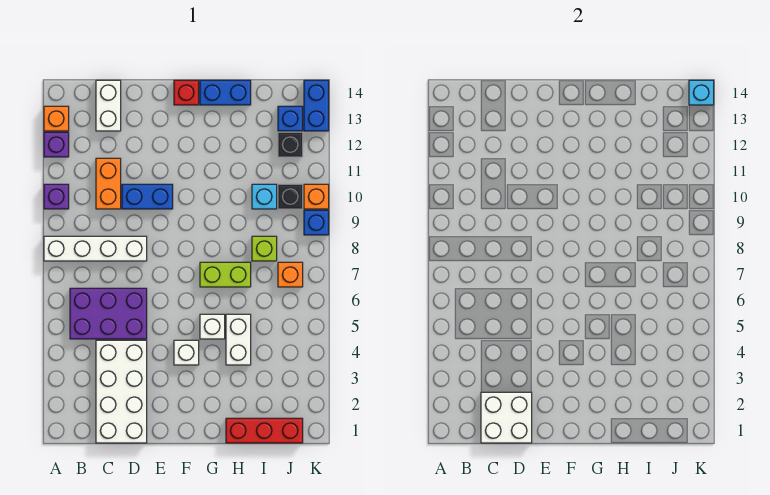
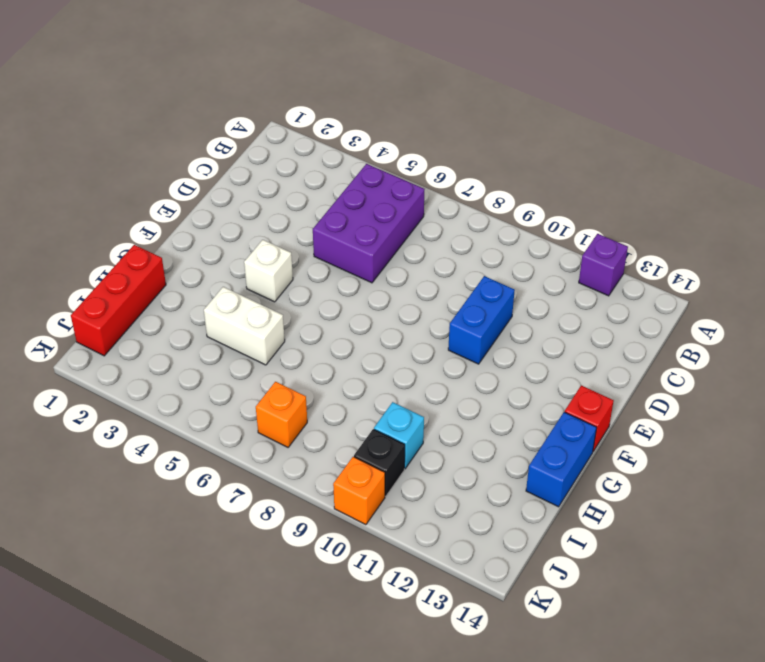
none -> white 1x4 brick [44,236,147,261]
none -> purple 1x1 brick [44,184,69,209]
none -> orange 1x1 brick [44,106,69,131]

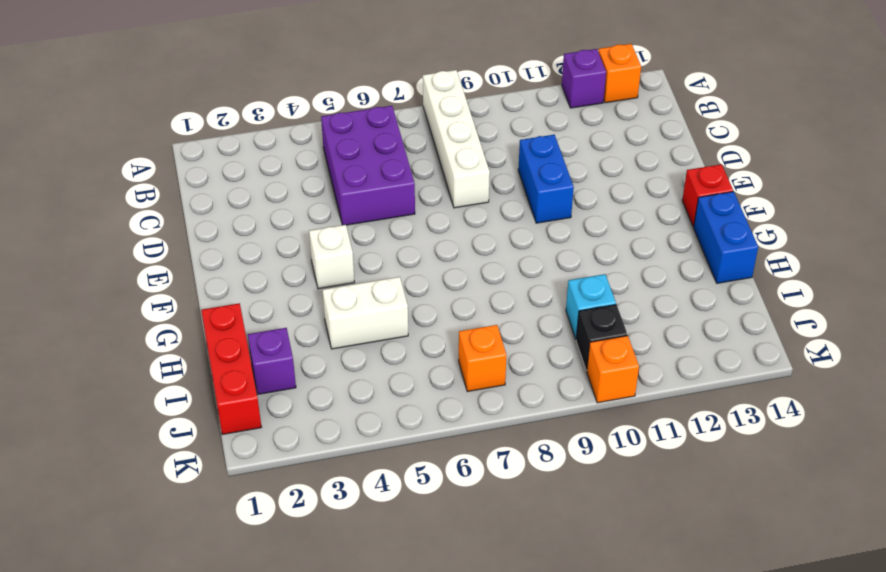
purple 1x1 brick [248,328,296,394] -> purple 1x1 brick moved to [44,184,69,209]
none -> white 2x4 brick [96,340,147,443]
none -> orange 1x2 brick [96,158,121,209]
none -> white 1x2 brick [96,80,121,131]

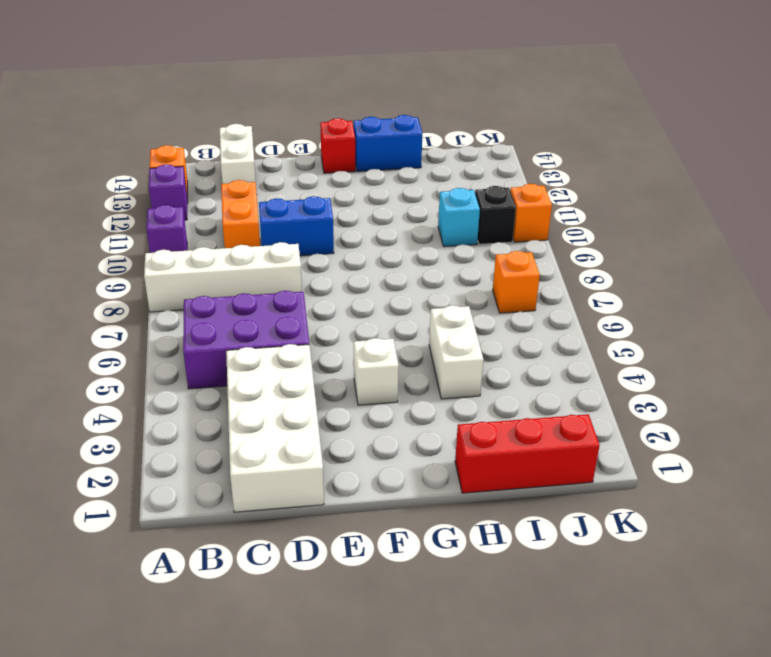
none -> white 1x1 brick [200,314,225,339]
none -> lime 1x2 brick [200,262,251,287]
none -> lime 1x1 brick [252,236,277,261]

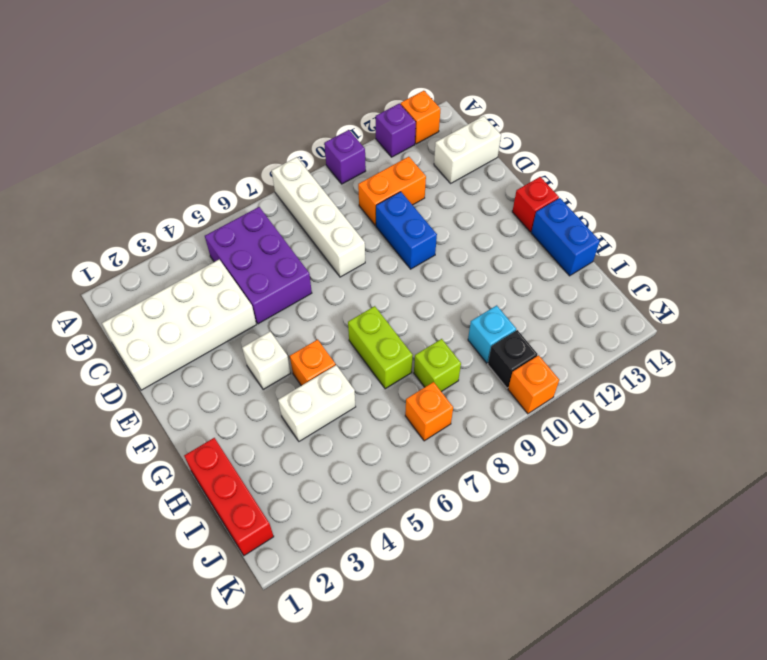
orange 1x1 brick [290,339,335,386] -> white 1x1 brick [200,314,225,339]
none -> black 1x1 brick [278,132,303,157]
none -> blue 1x1 brick [278,106,303,131]
none -> blue 1x1 brick [304,210,329,235]

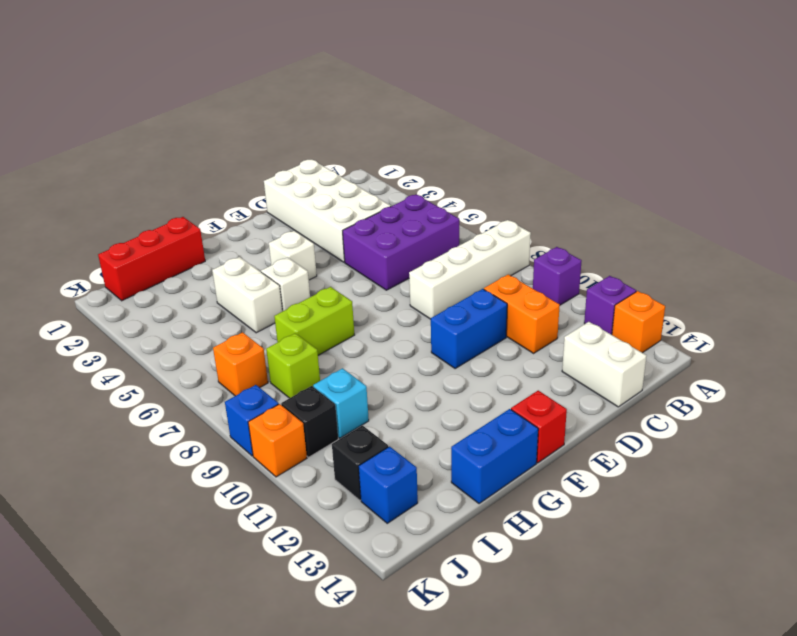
none -> blue 1x2 brick [304,80,329,131]
none -> white 2x2 brick [481,392,532,443]
none -> cyan 1x1 brick [689,80,714,105]

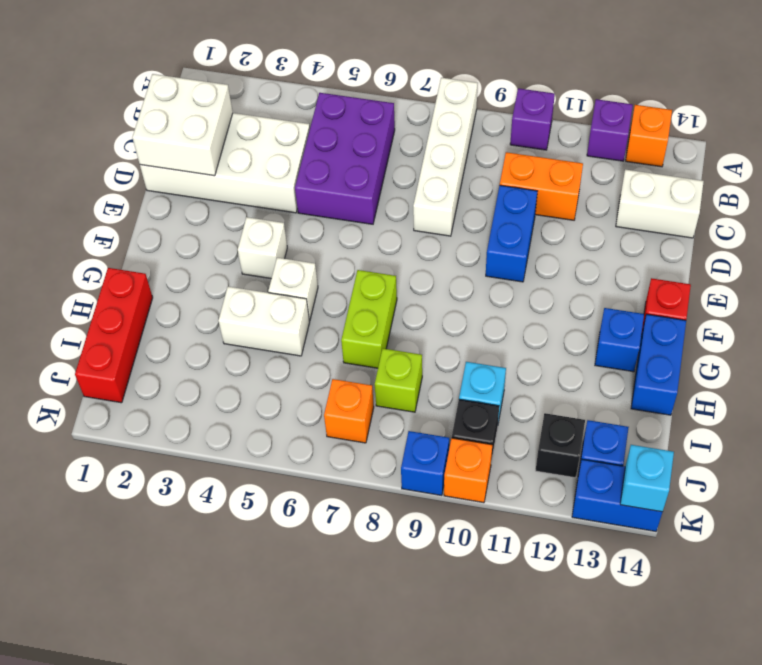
blue 1x1 brick [595,308,644,372] -> none

